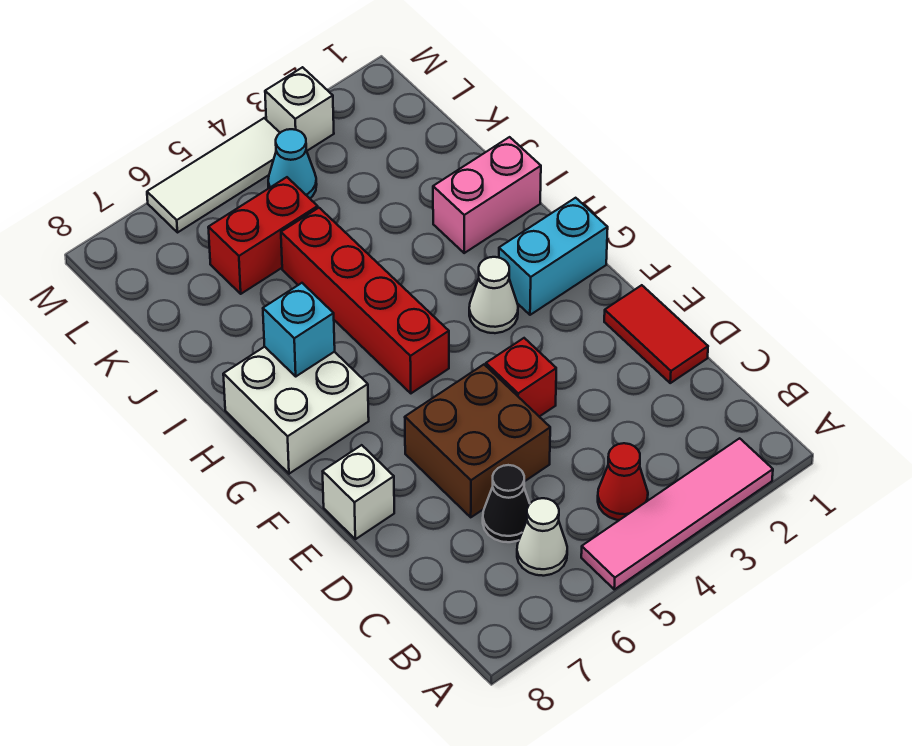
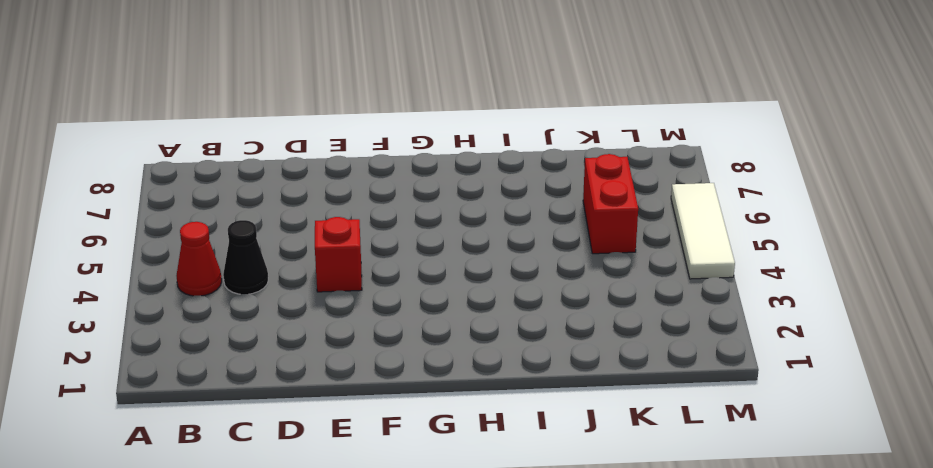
black 1x1 cone [223,220,268,294] -> black 1x1 cone moved to [483,465,530,542]
none -> pink 1x4 tile [581,438,773,589]
none -> white 1x1 cone [517,498,567,576]
none -> red 1x2 tile [604,285,708,383]

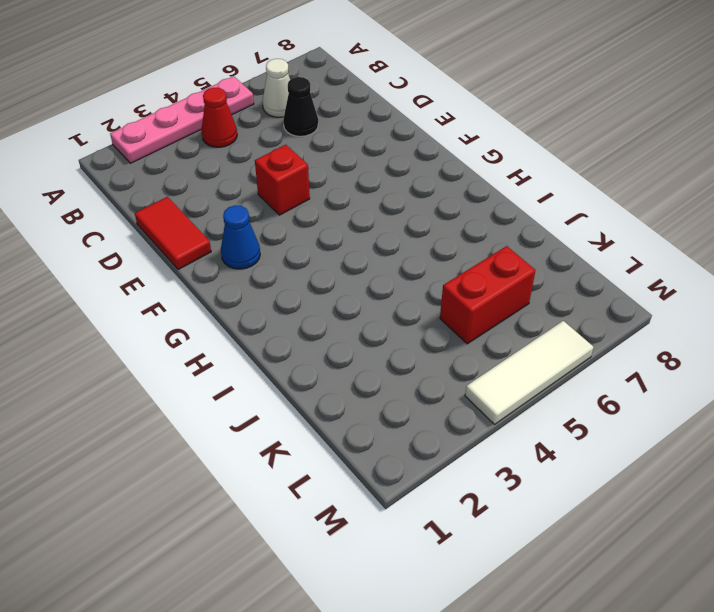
pink 1x4 plate [110,76,254,163] -> pink 1x4 tile [581,438,773,589]
blue 1x1 cone [221,205,260,269] -> none
none -> brown 2x2 brick [405,365,550,517]
none -> white 1x1 brick [323,445,394,539]
none -> cyan 1x2 brick [499,198,608,315]

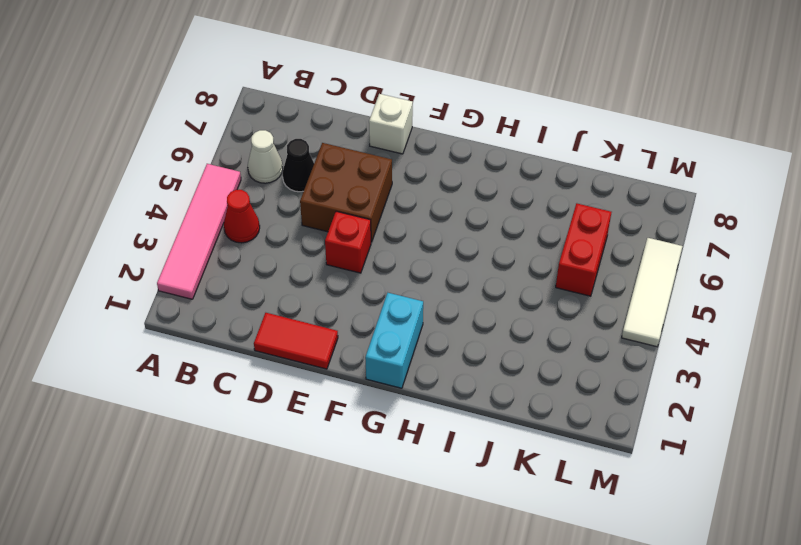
none -> white 1x1 cone [469,257,518,333]
none -> red 1x4 brick [281,208,449,393]
none -> white 2x2 brick [223,347,369,474]

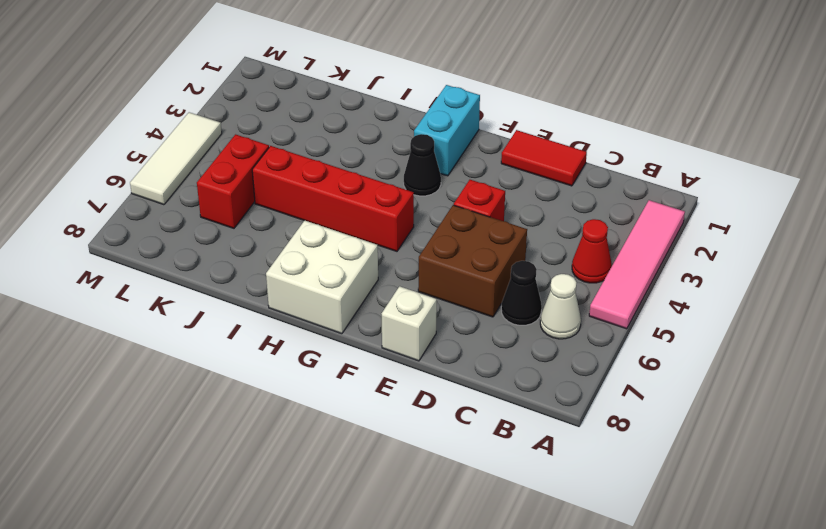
black 1x1 cone [404,134,441,196] -> white 1x1 cone [469,257,518,333]
none -> pink 1x2 brick [433,137,541,253]
none -> cyan 1x1 cone [268,129,317,198]
none -> white 1x1 brick [265,67,334,151]

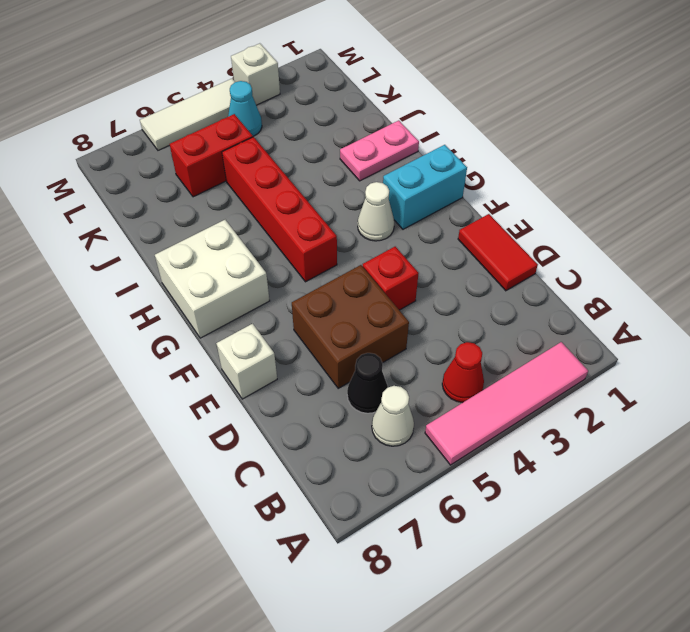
pink 1x2 plate [340,121,419,181] -> pink 1x2 brick [433,137,541,253]
none -> cyan 1x1 brick [263,283,335,376]

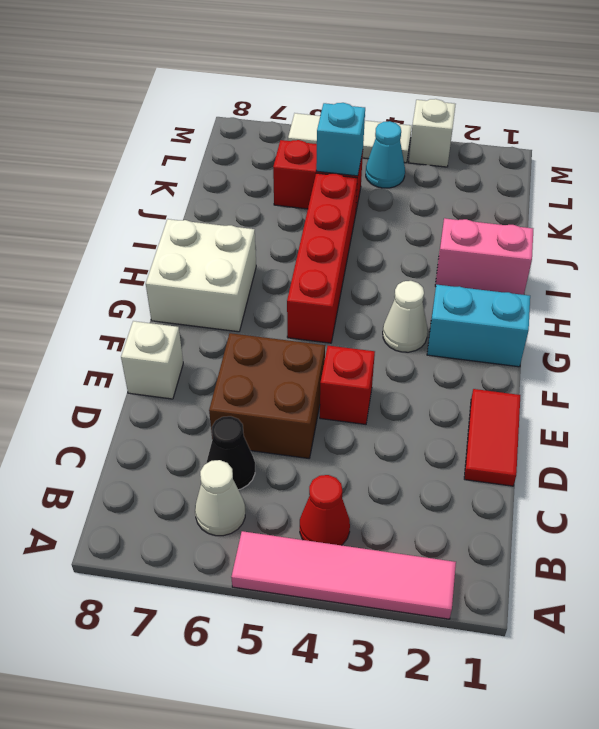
cyan 1x1 brick [316,103,365,176] -> cyan 1x1 brick moved to [263,283,335,376]

